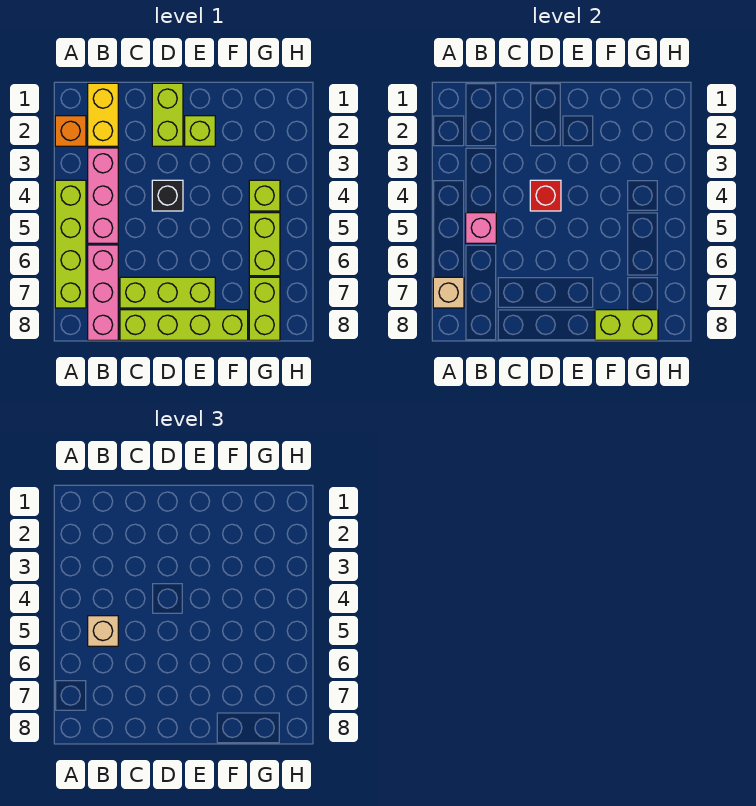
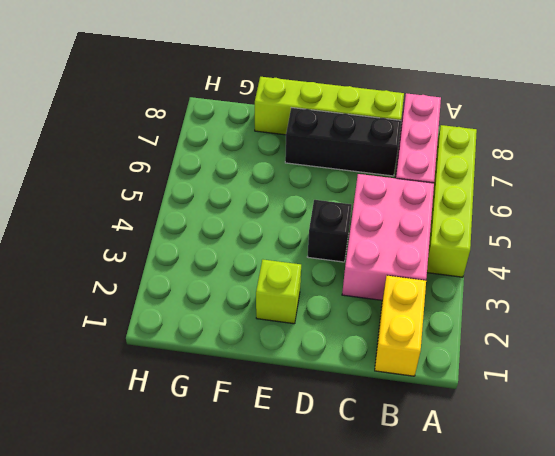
pink 2x3 brick [342,174,434,300] -> pink 1x3 brick [88,148,118,243]
black 1x3 brick [285,108,401,176] -> lime 1x3 brick [120,277,215,308]
none -> orange 1x1 brick [55,116,86,146]
none -> lime 1x2 brick [152,83,183,146]
none -> lime 1x1 brick [249,180,280,211]

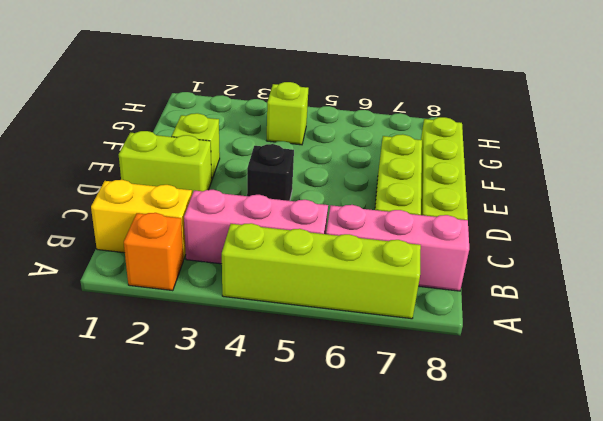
none -> lime 1x2 brick [249,213,280,276]
none -> lime 1x2 brick [249,277,280,340]
none -> tan 1x1 brick [433,277,464,308]

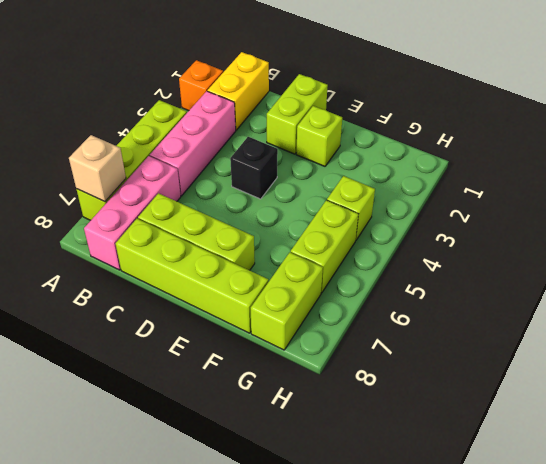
none -> pink 1x1 brick [466,213,496,243]
none -> red 1x1 brick [530,180,561,211]
none -> lime 1x2 brick [595,310,658,340]

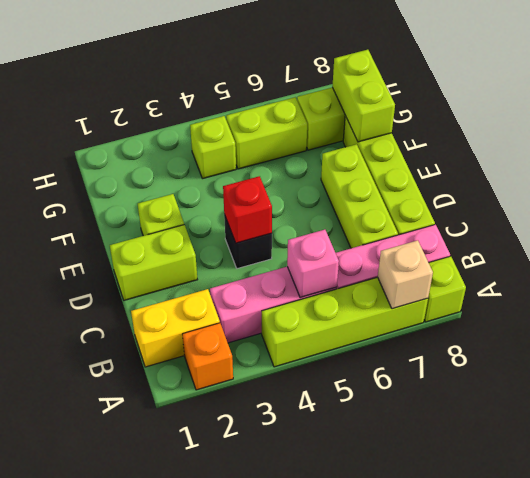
lime 1x1 brick [424,256,466,322] -> none
none -> tan 1x1 brick [88,616,118,646]

